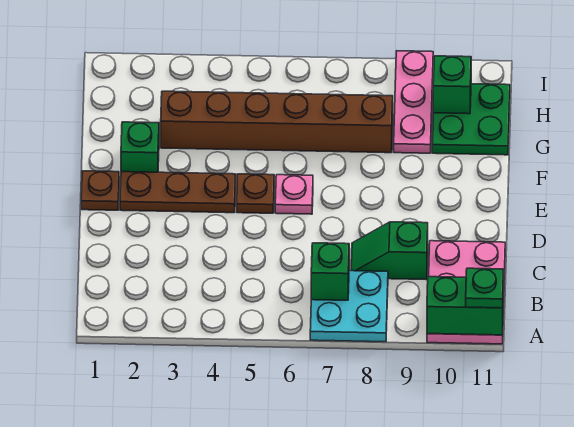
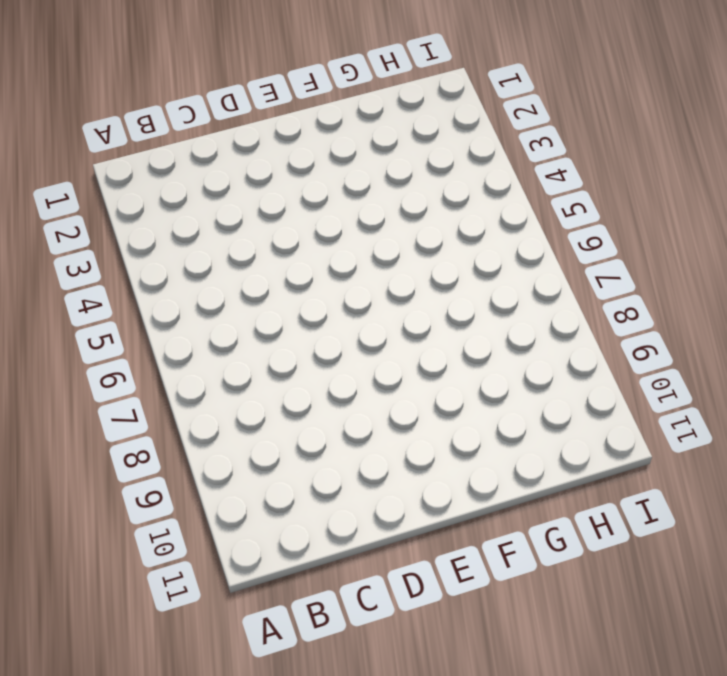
none -> cyan 2x2 plate [310,271,388,342]
none -> pink 2x3 plate [427,241,505,344]
none -> green 1x2 slope [351,222,428,280]

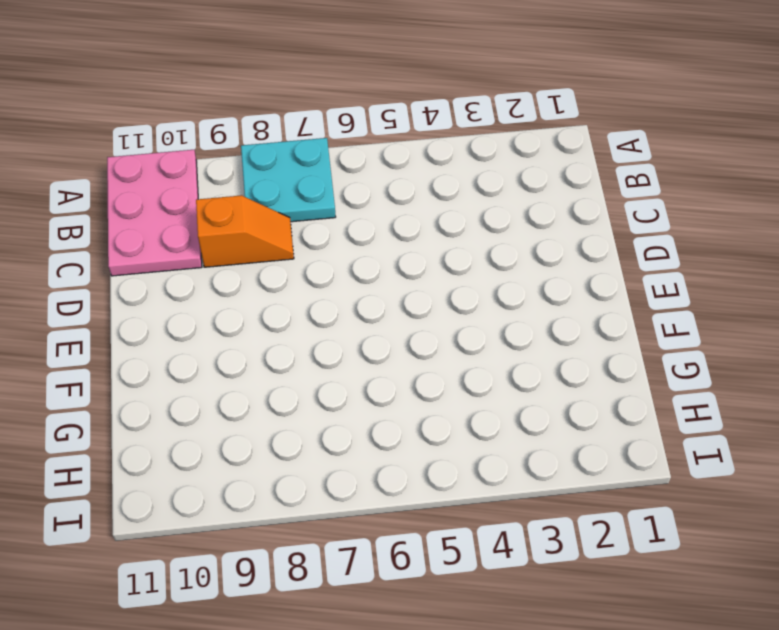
orange 1x2 slope [196,195,294,267] -> green 1x2 slope [351,222,428,280]
none -> brown 1x1 plate [81,171,119,210]
none -> brown 1x3 plate [120,172,236,213]
none -> brown 1x1 plate [237,174,274,213]

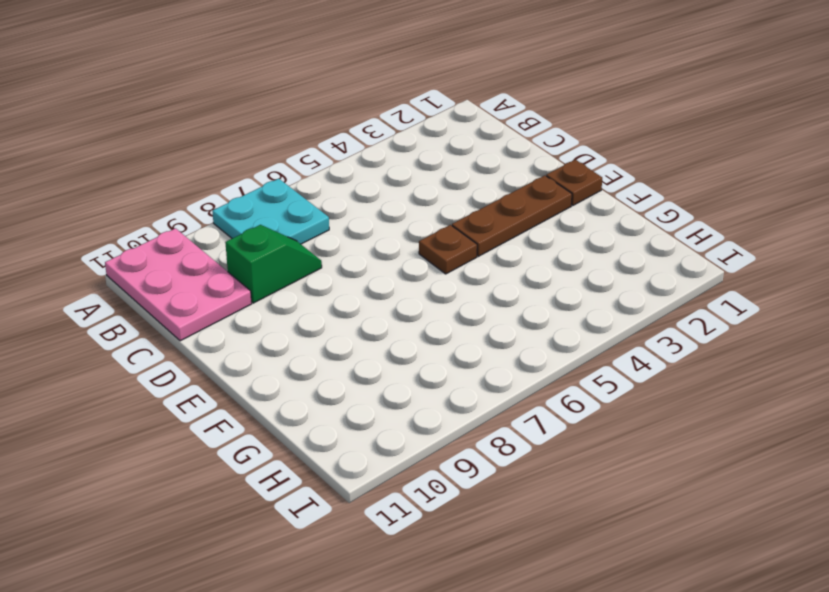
none -> pink 1x1 plate [275,175,313,214]
none -> green 1x1 brick [121,122,159,172]
none -> brown 1x6 brick [161,91,393,153]

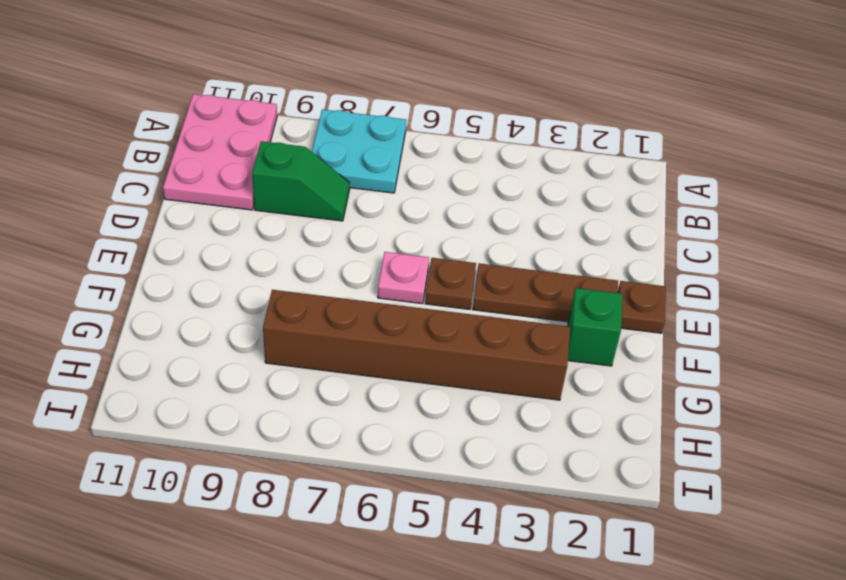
none -> pink 1x3 plate [394,51,433,153]
none -> green 2x2 plate [432,84,510,155]
none -> green 1x2 brick [427,277,503,335]

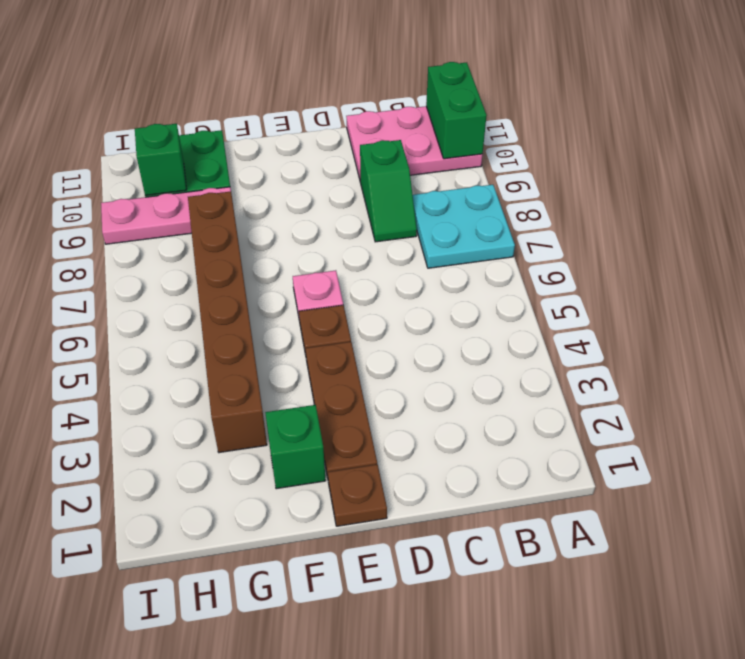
none -> green 1x1 brick [311,243,349,300]
none -> green 1x1 plate [466,268,503,308]

